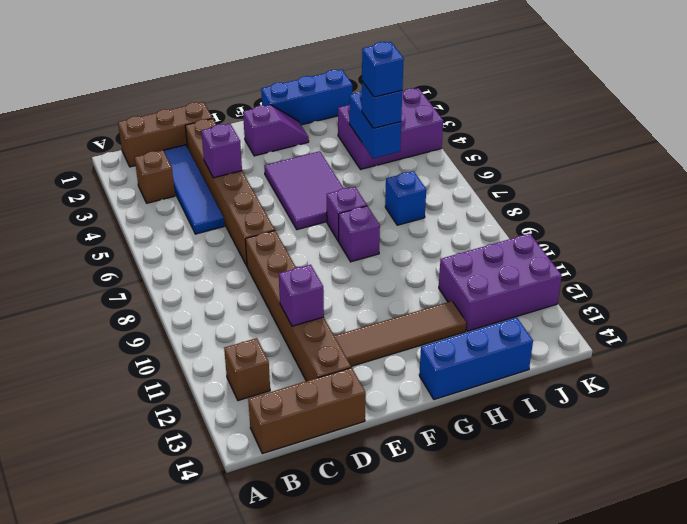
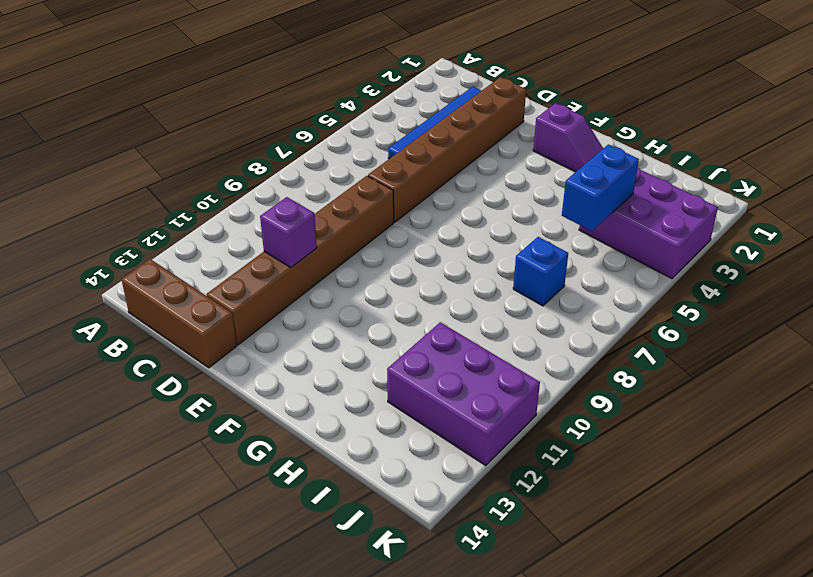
none -> brown 1x3 brick [118,102,213,167]
none -> brown 1x1 brick [135,150,175,203]
none -> brown 1x1 brick [224,338,270,401]

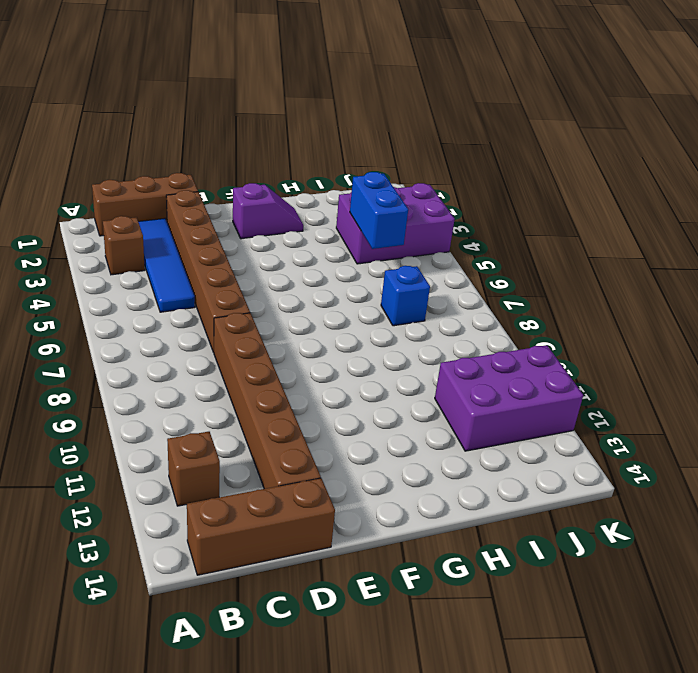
none -> brown 1x4 tile [335,301,467,366]
none -> purple 2x3 tile [264,151,343,230]
none -> blue 1x3 brick [261,69,352,125]

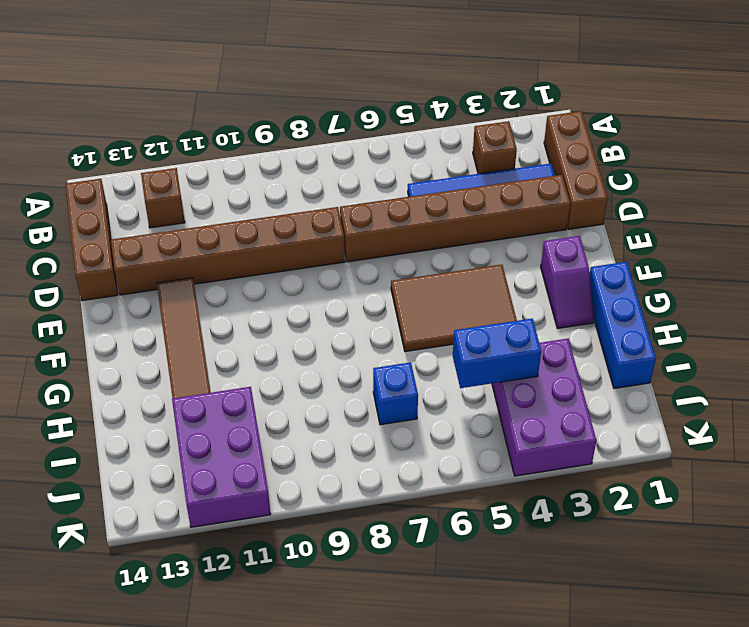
brown 2x3 tile [391,265,517,352] -> purple 2x3 tile [264,151,343,230]
none -> purple 1x1 brick [327,187,367,241]
none -> purple 1x1 brick [339,206,380,262]
none -> blue 1x3 brick [419,318,533,399]

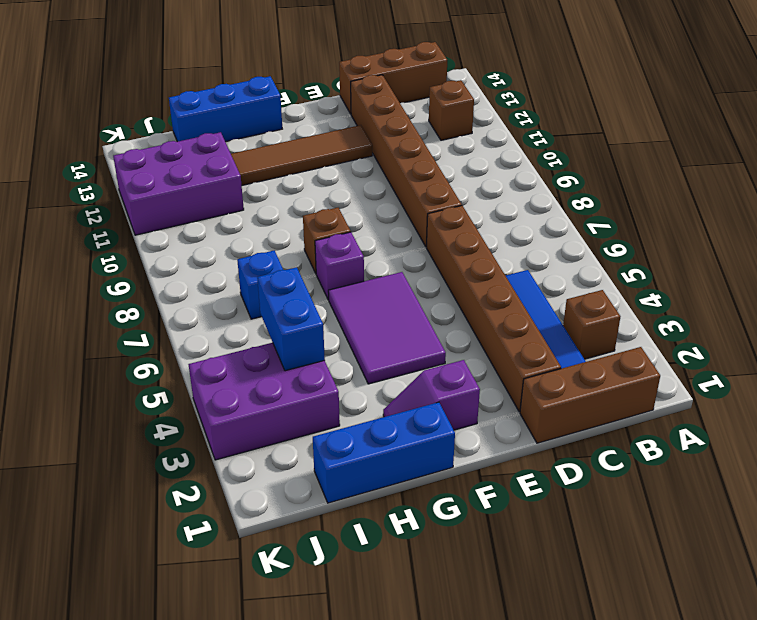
brown 1x1 brick [303,208,351,273] -> purple 1x1 brick [339,206,380,262]
none -> purple 1x1 brick [201,124,242,178]
none -> purple 1x1 brick [279,265,324,326]
none -> blue 1x1 brick [362,81,402,128]

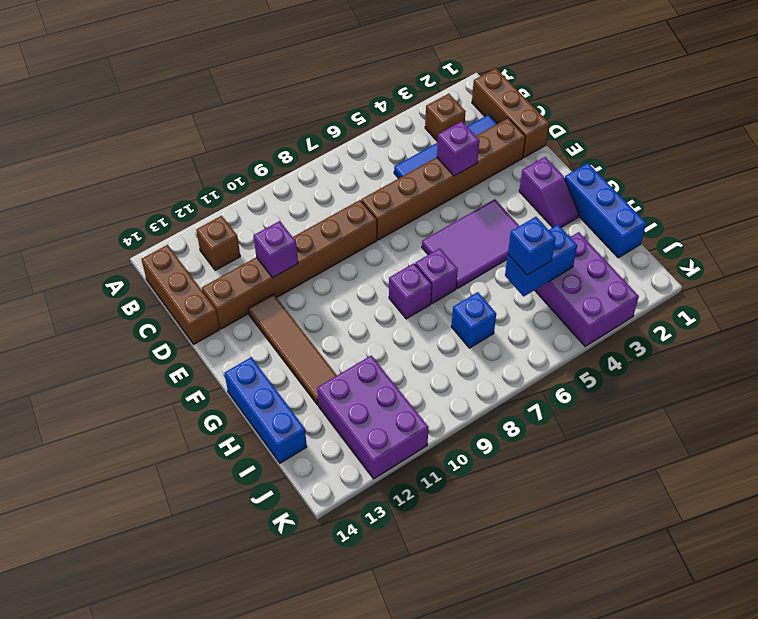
none -> blue 1x1 brick [362,42,404,97]

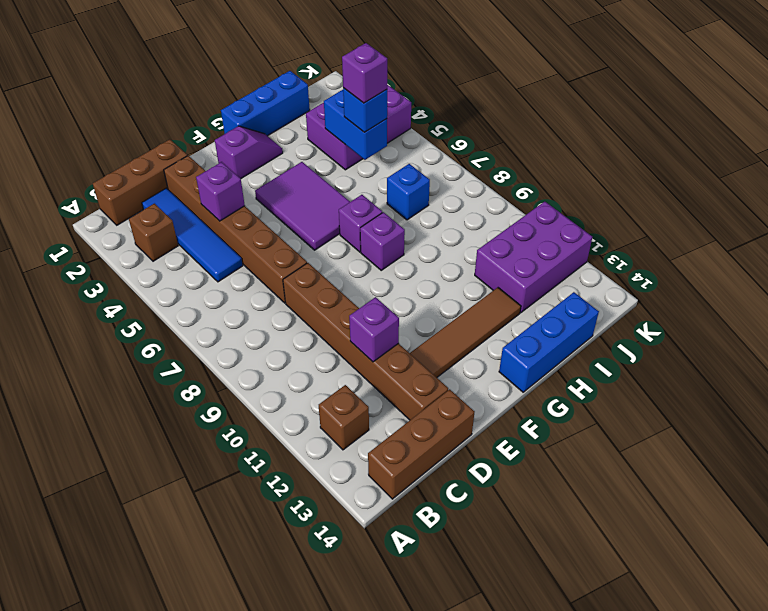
purple 1x1 brick [342,43,387,103] -> blue 1x1 brick [362,42,404,97]

